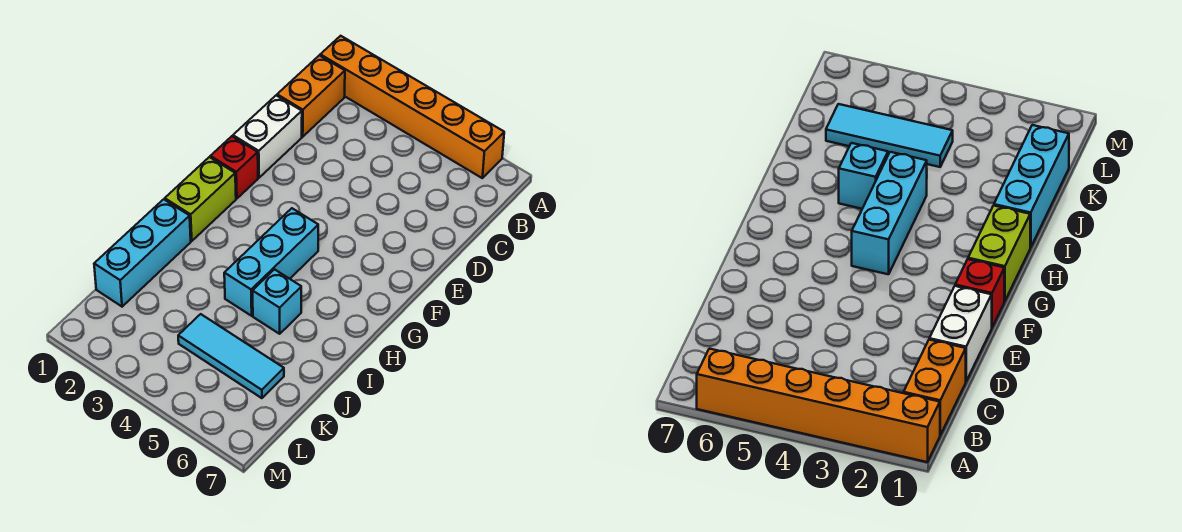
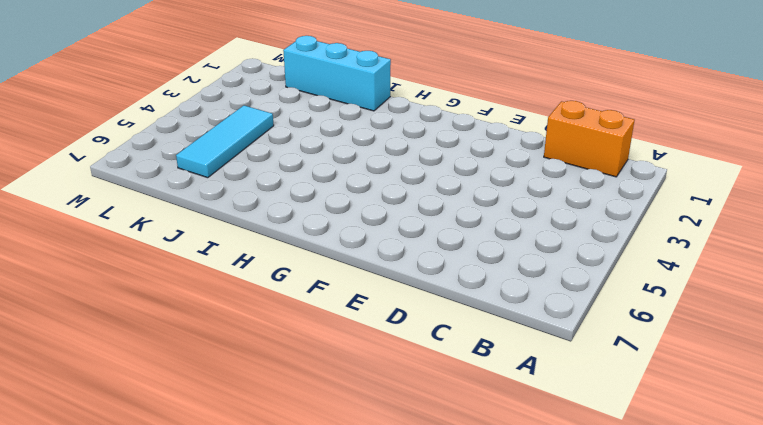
none -> orange 1x6 brick [320,36,504,178]
none -> white 1x2 brick [233,95,302,178]

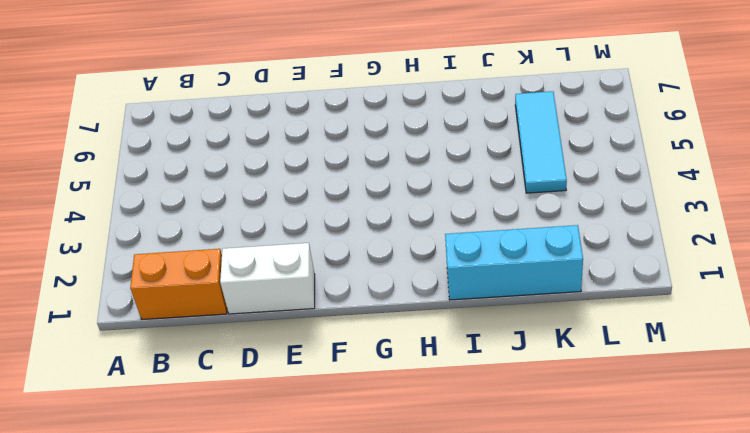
none -> orange 1x6 brick [320,36,504,178]
none -> red 1x1 brick [210,136,258,199]

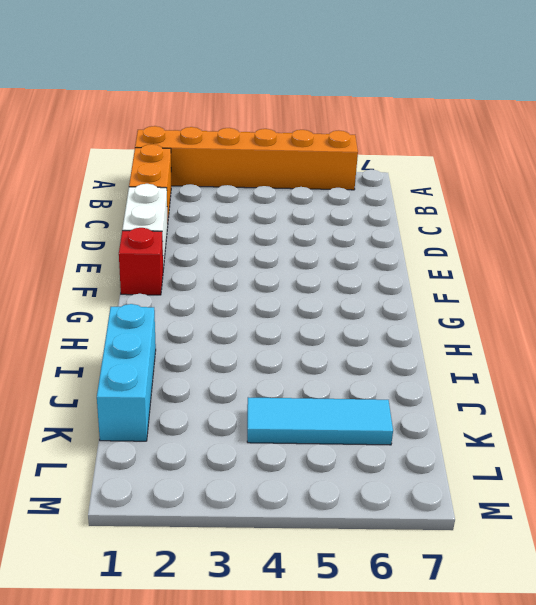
none -> lime 1x2 brick [165,157,236,241]
none -> cyan 1x3 brick [224,208,318,316]

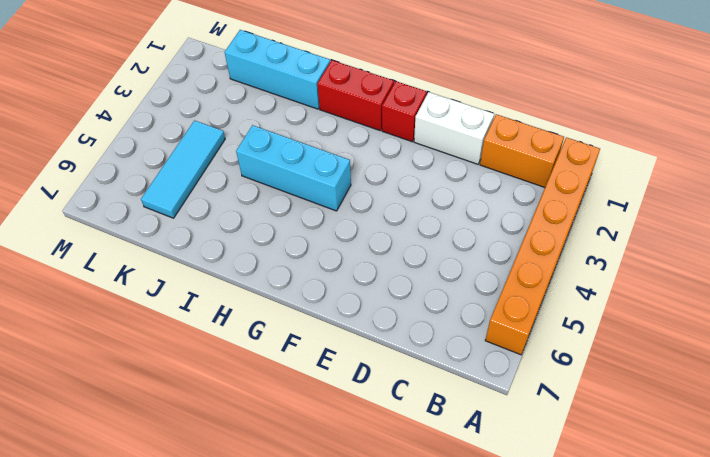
red 1x2 brick [317,60,394,131] -> lime 1x2 brick [165,157,236,241]
none -> cyan 1x1 brick [253,269,301,334]

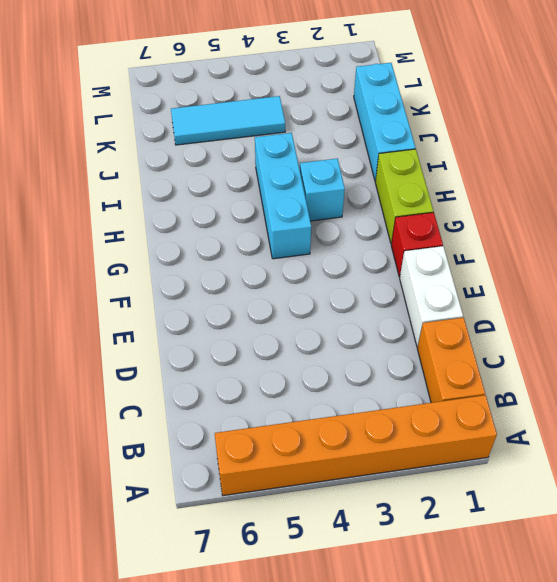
cyan 1x1 brick [300,159,345,221] -> cyan 1x1 brick moved to [253,269,301,334]

